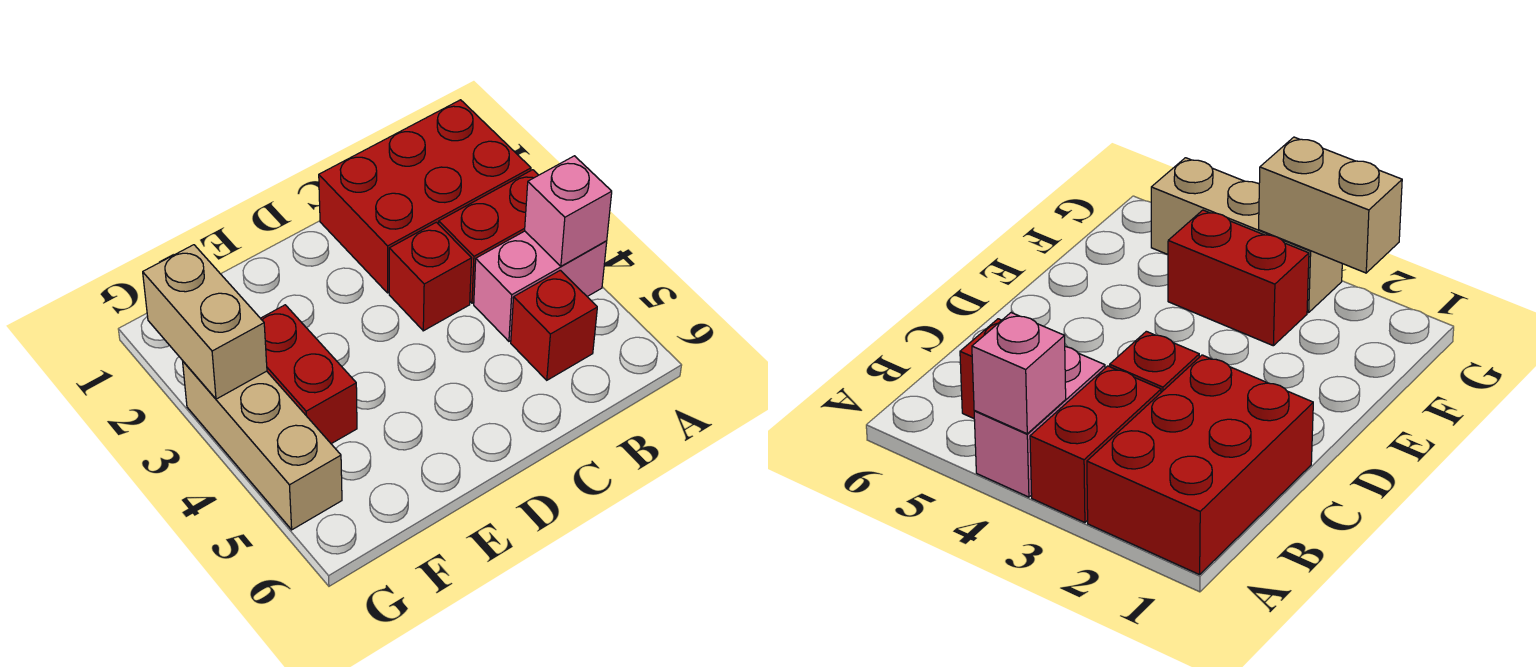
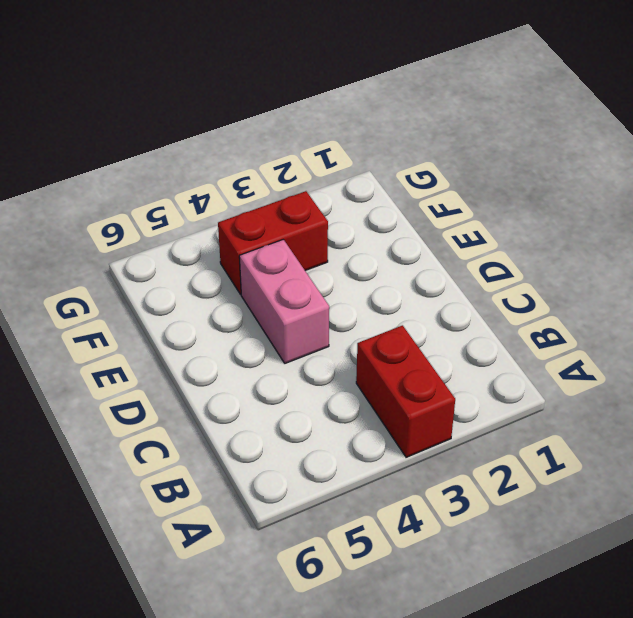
pink 1x2 brick [239,239,329,363] -> pink 1x2 brick moved to [474,231,607,341]
none -> red 2x3 brick [319,100,531,293]
none -> red 1x1 brick [511,270,597,380]

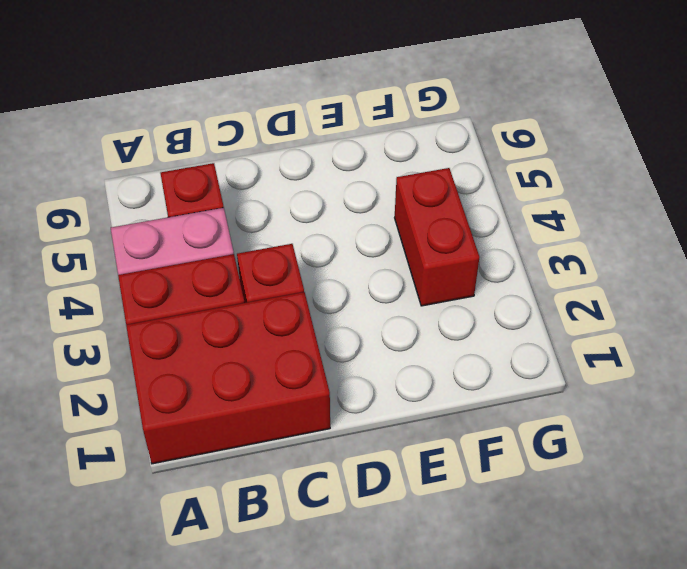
none -> tan 1x3 brick [183,362,342,530]
none -> pink 1x1 brick [525,156,612,266]

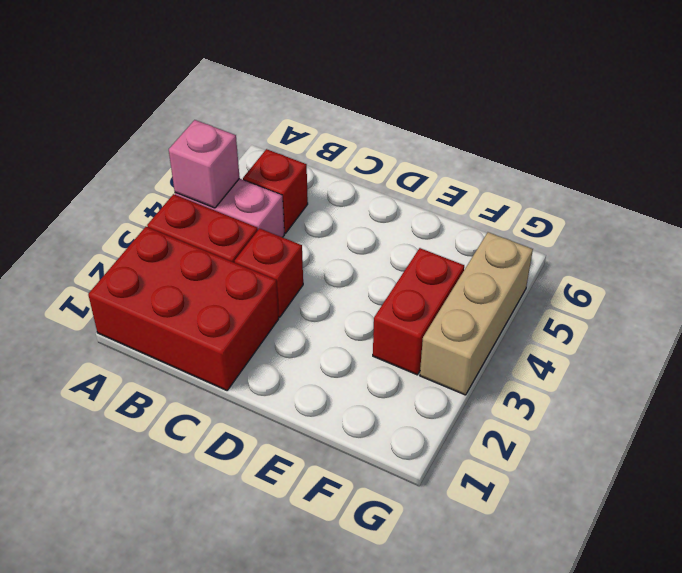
none -> tan 1x2 brick [143,245,267,399]

